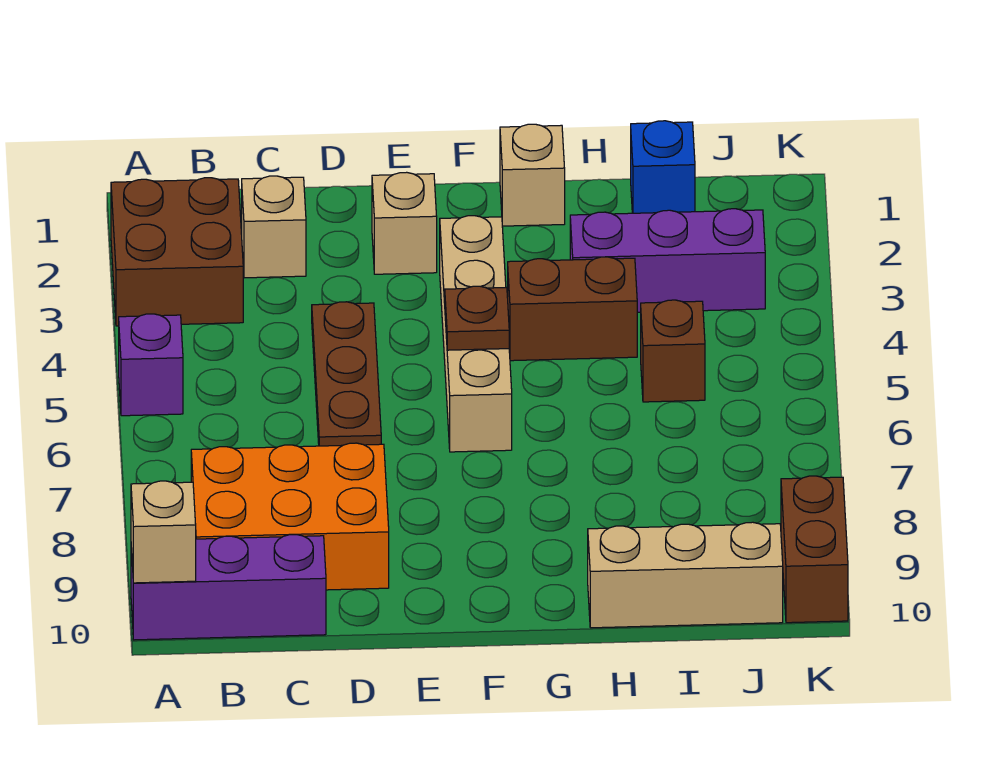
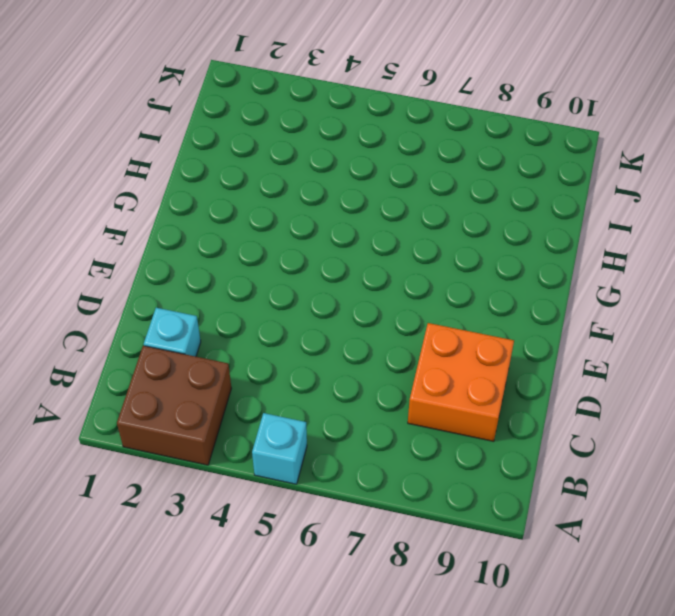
cyan 1x1 brick [252,413,307,484] -> purple 1x1 brick [119,314,183,416]
cyan 1x1 brick [144,308,201,357] -> tan 1x1 brick [242,176,306,278]
orange 2x2 brick [408,323,514,441] -> orange 2x3 brick [191,443,389,590]
none -> purple 1x3 brick [131,535,326,640]
none -> brown 1x3 plate [312,302,381,446]
none -> tan 1x1 brick [372,172,437,274]

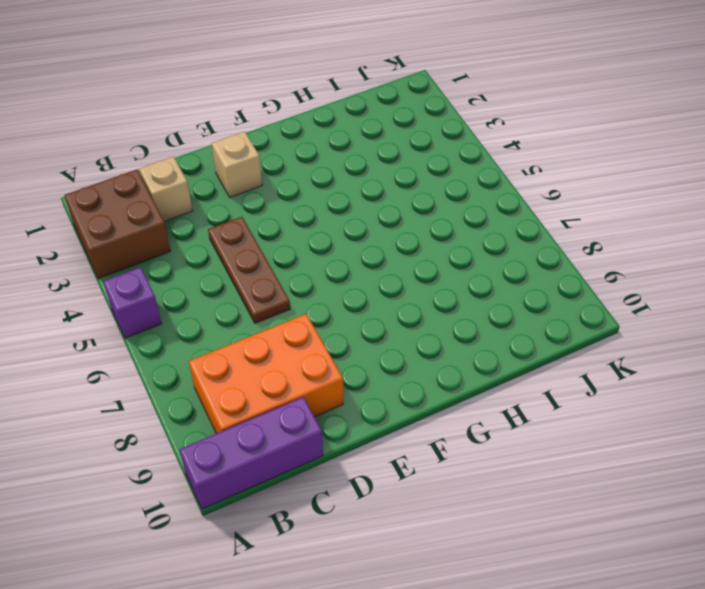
none -> tan 1x4 brick [440,216,512,452]
none -> tan 1x1 brick [500,124,565,226]
none -> brown 1x2 brick [508,257,637,361]

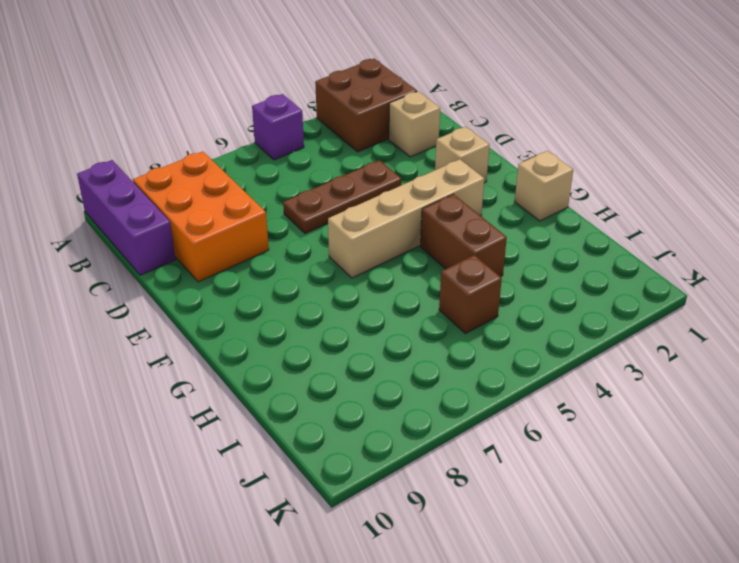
none -> purple 1x3 brick [570,209,765,312]
none -> tan 1x3 brick [588,522,783,628]
none -> blue 1x1 brick [631,121,695,213]

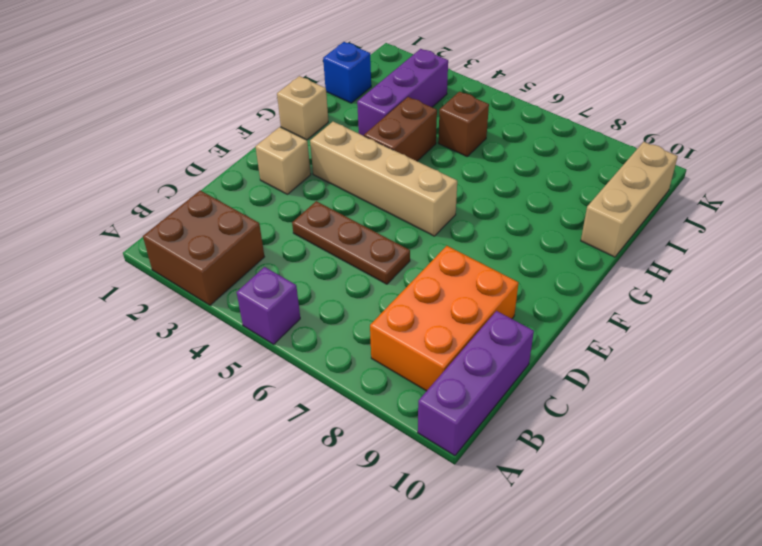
none -> tan 1x1 brick [242,176,306,278]
none -> brown 1x2 brick [781,476,848,623]
none -> tan 1x1 brick [131,481,196,583]

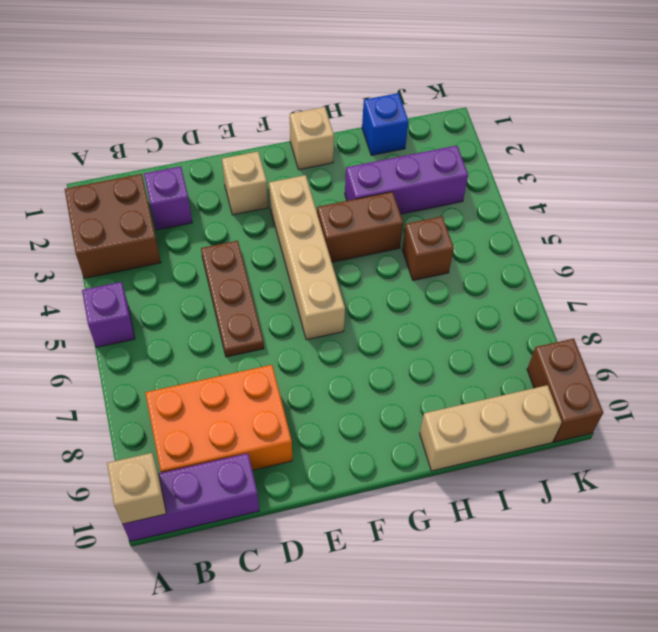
purple 1x1 brick [144,166,192,230] -> tan 1x1 brick [242,176,306,278]
none -> brown 1x1 plate [445,286,509,350]

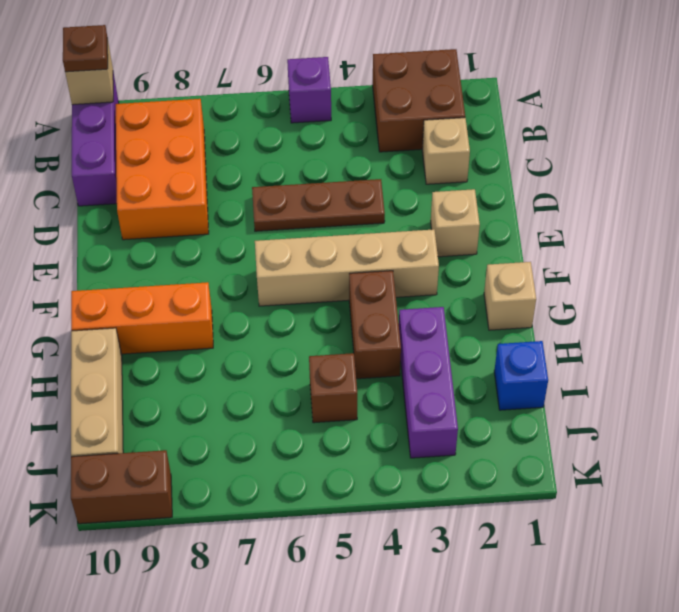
brown 1x1 plate [63,25,108,72] -> brown 1x1 plate moved to [445,286,509,350]
orange 1x3 brick [71,282,213,354] -> none

